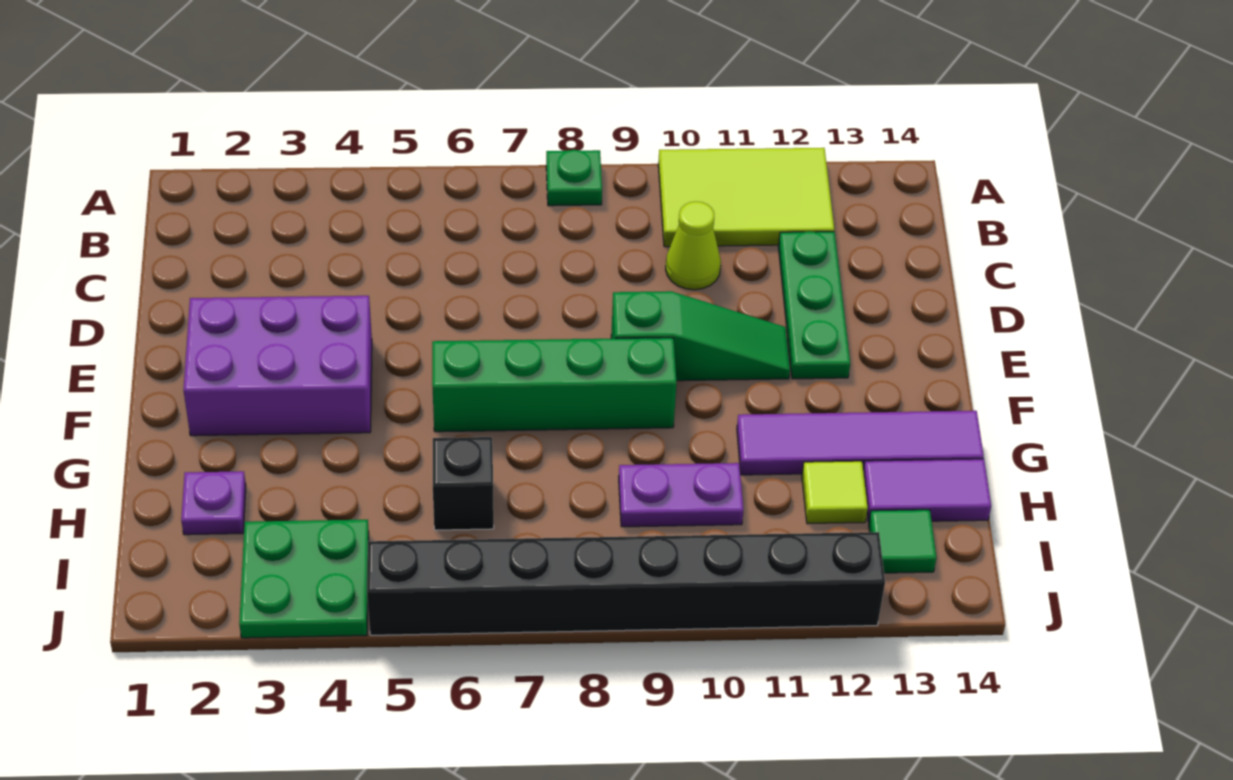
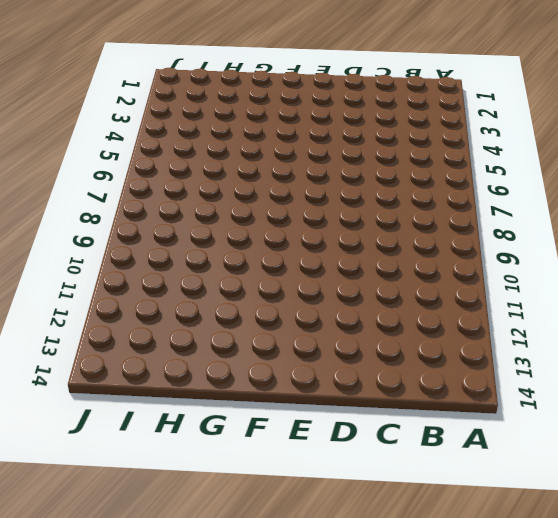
none -> green 1x1 plate [546,150,602,206]
none -> lime 2x3 tile [658,148,834,247]
none -> lime 1x1 cone [666,202,721,290]

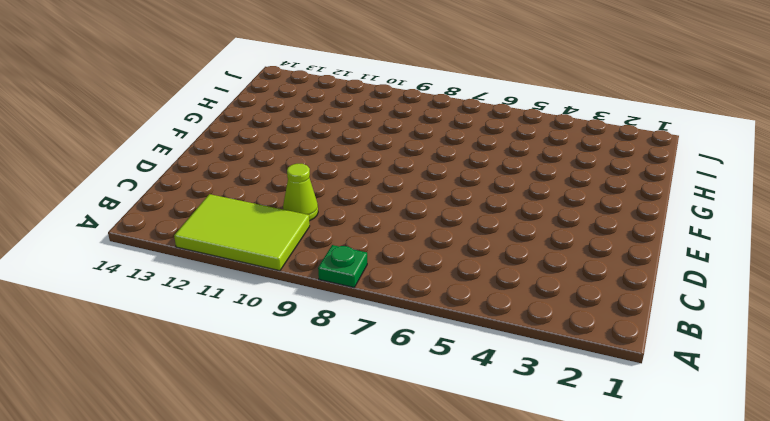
none -> green 1x3 plate [778,231,850,379]
none -> purple 2x3 brick [184,296,372,436]
none -> green 1x3 slope [611,291,790,381]

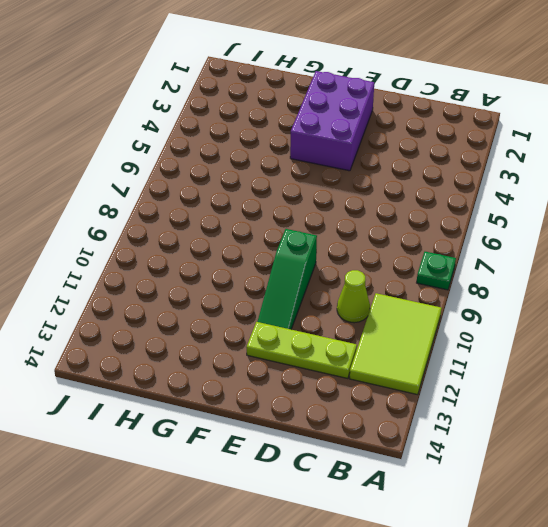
lime 1x3 plate [246,322,357,379] -> green 1x3 plate [778,231,850,379]
none -> green 1x4 brick [432,338,677,432]
none -> purple 1x4 tile [737,411,984,475]
none -> purple 1x1 plate [181,471,246,535]

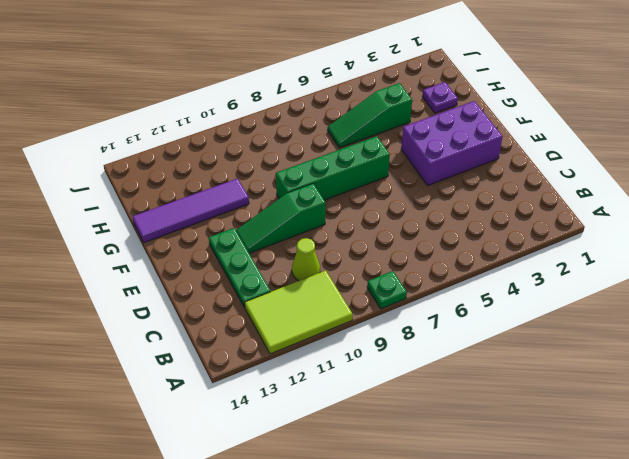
green 1x3 slope [328,83,412,148] -> black 1x1 brick [433,437,494,530]
none -> purple 1x2 plate [619,463,743,527]
none -> lime 1x1 tile [802,461,868,524]
none -> purple 1x2 tile [863,459,991,522]

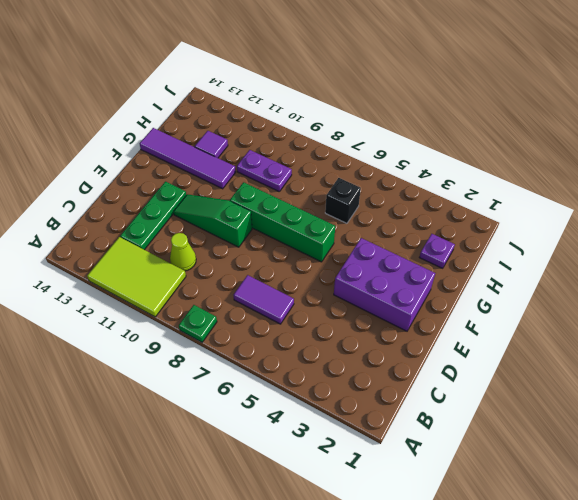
purple 1x2 tile [234,275,294,324] -> purple 1x2 tile moved to [863,459,991,522]
purple 1x1 tile [195,131,228,158] -> lime 1x1 tile [802,461,868,524]
none -> green 2x2 plate [239,520,369,638]
none -> green 1x1 tile [869,510,936,573]
none -> black 1x8 brick [367,532,885,635]

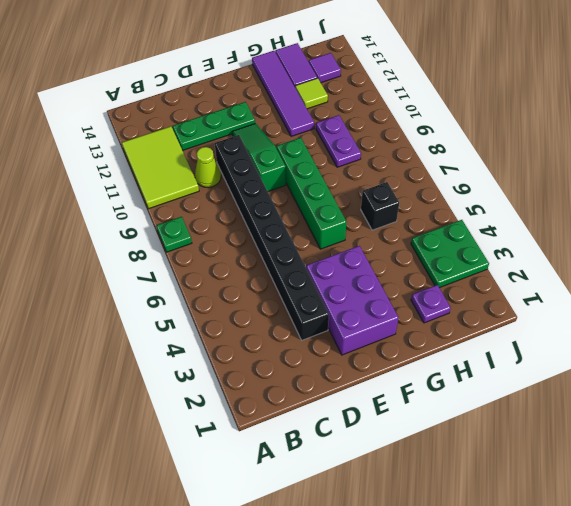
black 1x8 brick [215,135,329,340] -> black 1x8 brick moved to [367,532,885,635]
purple 1x1 tile [309,53,341,83] -> green 1x1 tile [869,510,936,573]

